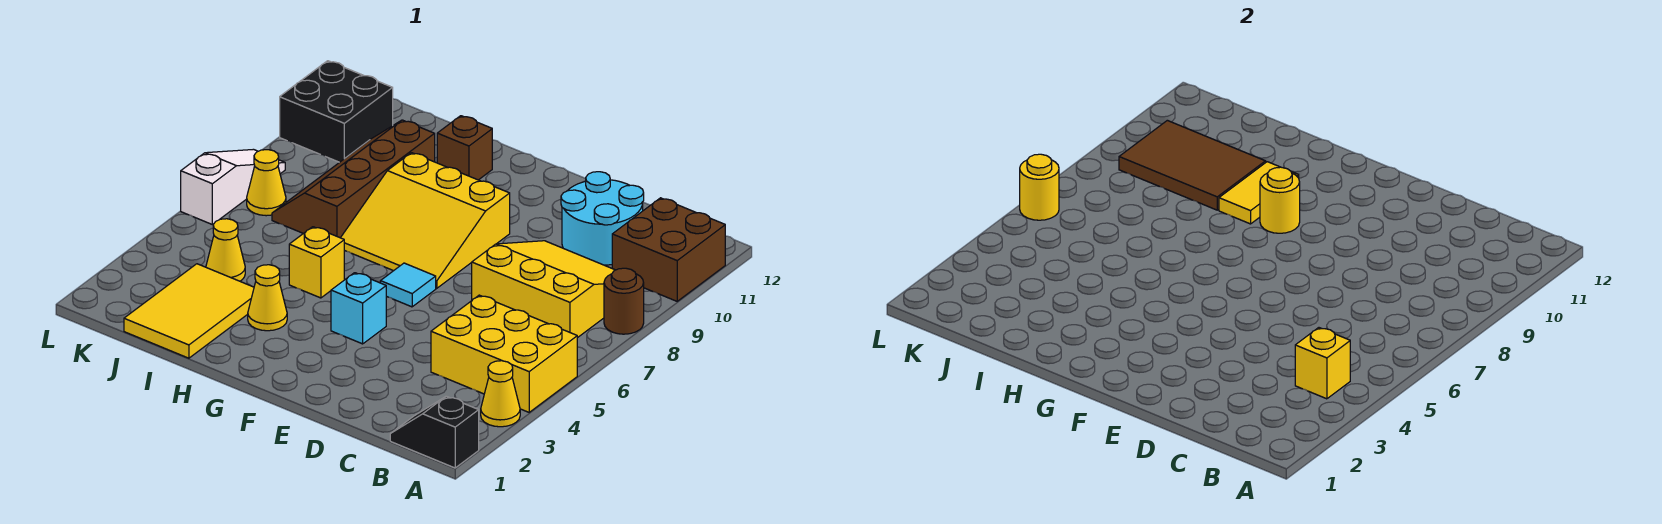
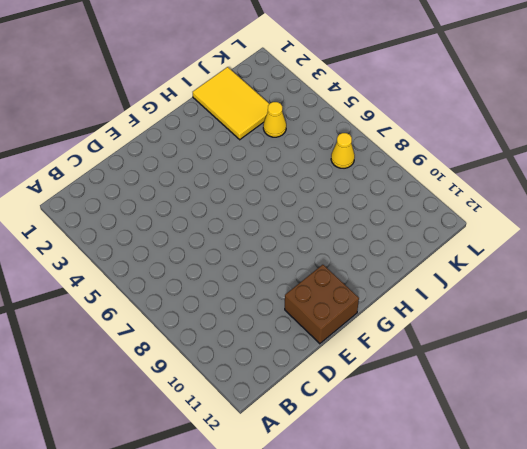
brown 2x2 brick [285,265,359,344] -> brown 2x2 brick moved to [612,198,725,301]
none -> black 1x2 slope [390,396,479,468]
none -> yellow 1x1 cone [481,361,520,427]
none -> yellow 2x3 brick [431,295,577,412]

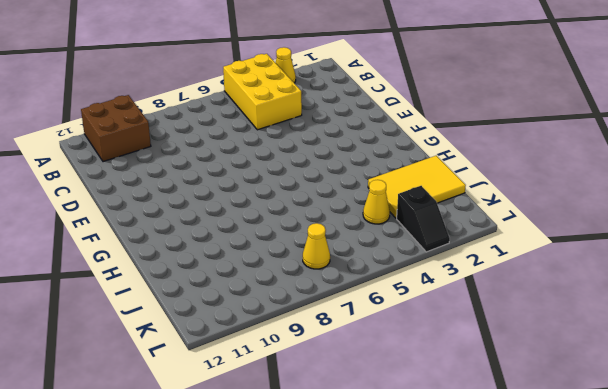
black 1x2 slope [397,186,450,252] -> black 1x2 slope moved to [390,396,479,468]
none -> brown 1x1 round brick [604,268,644,334]
none -> yellow 3x3 slope [472,241,615,338]
none -> cyan 2x2 round brick [561,172,644,265]

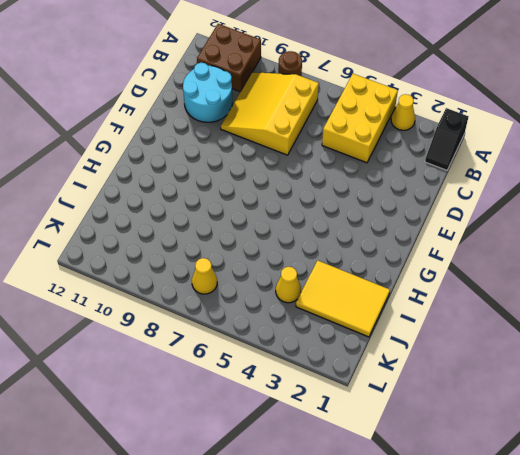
none -> cyan 1x1 brick [331,273,386,344]
none -> cyan 1x1 tile [380,263,436,307]
none -> yellow 3x3 slope [341,153,510,288]

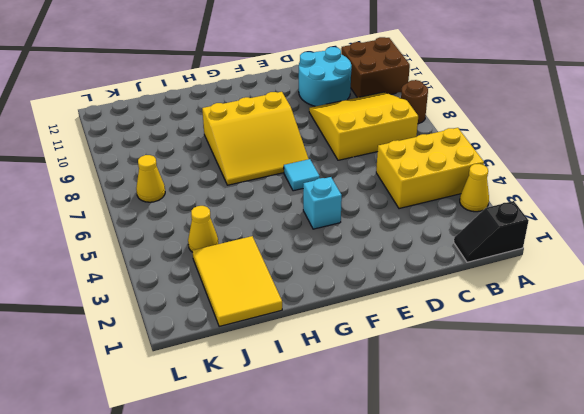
none -> yellow 1x1 cone [248,265,287,331]
none -> yellow 1x1 brick [289,227,344,298]
none -> brown 1x1 brick [437,116,492,180]

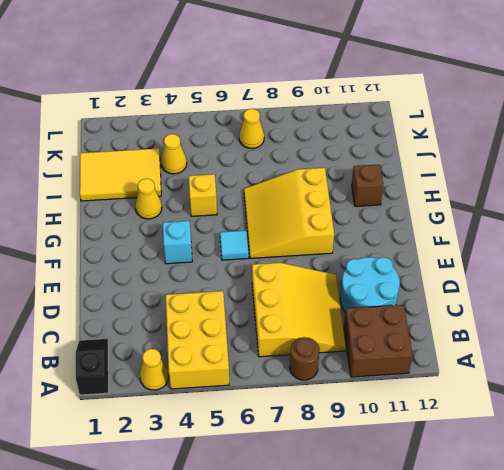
none -> brown 2x4 slope [272,120,435,238]
none -> black 2x2 brick [280,61,393,162]
none -> white 1x3 slope [181,149,285,224]

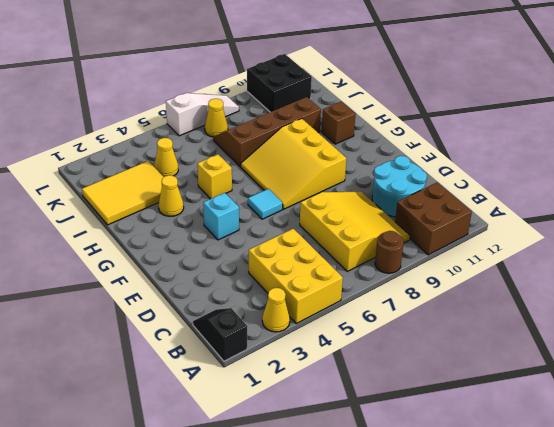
none -> yellow 1x1 brick [1295,328,1350,399]
none -> yellow 1x1 round brick [1260,167,1300,233]
none -> yellow 1x2 tile [1219,162,1299,224]

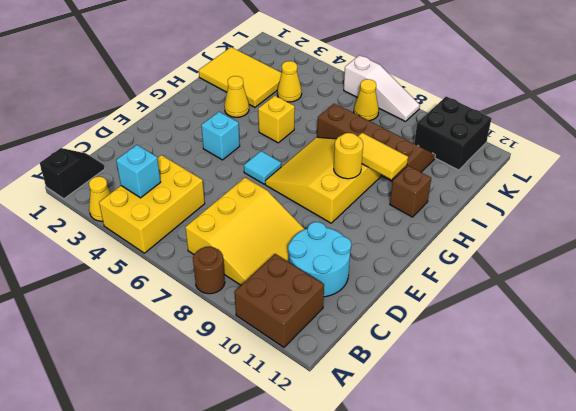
cyan 1x1 brick [116,145,161,198] -> yellow 1x1 brick [1295,328,1350,399]
none -> brown 2x3 tile [1119,120,1266,210]
none -> yellow 1x1 round brick [1020,154,1059,220]

